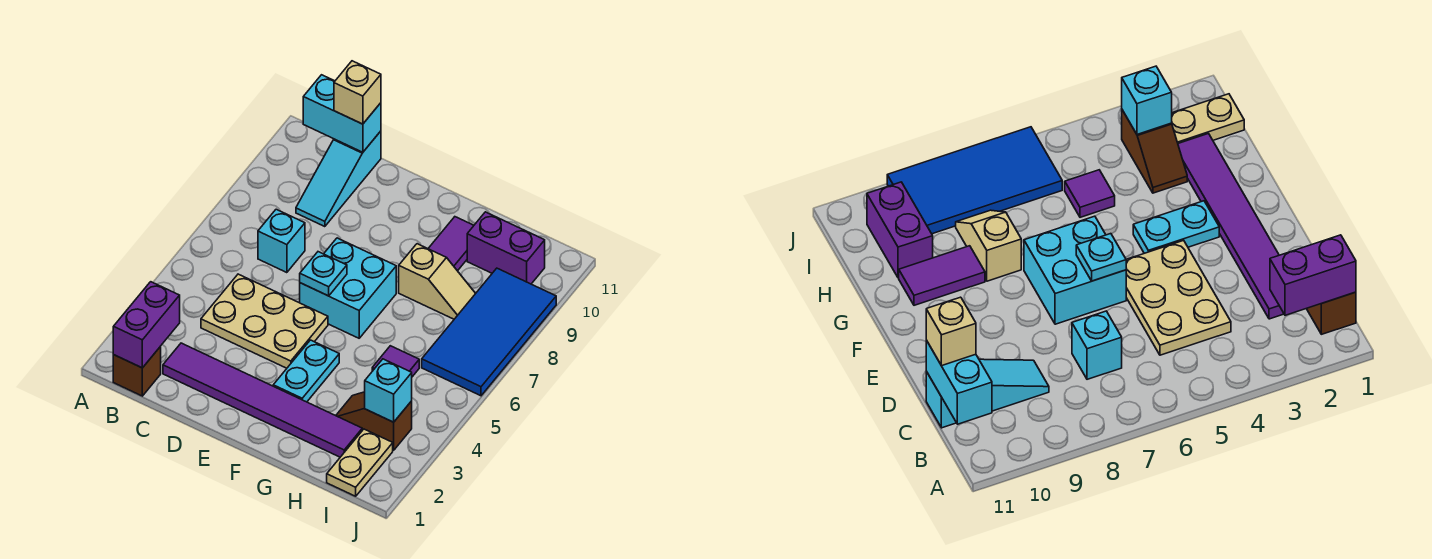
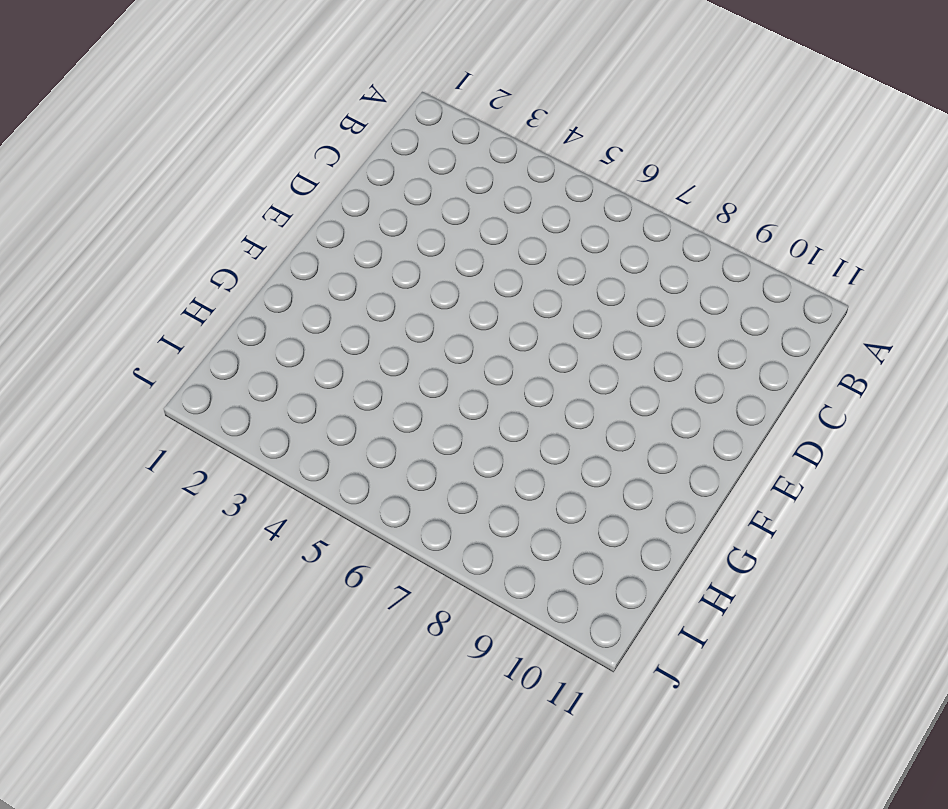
none -> brown 1x1 brick [113,347,161,396]
none -> purple 1x6 tile [163,343,362,457]
none -> tan 2x3 plate [201,274,328,368]

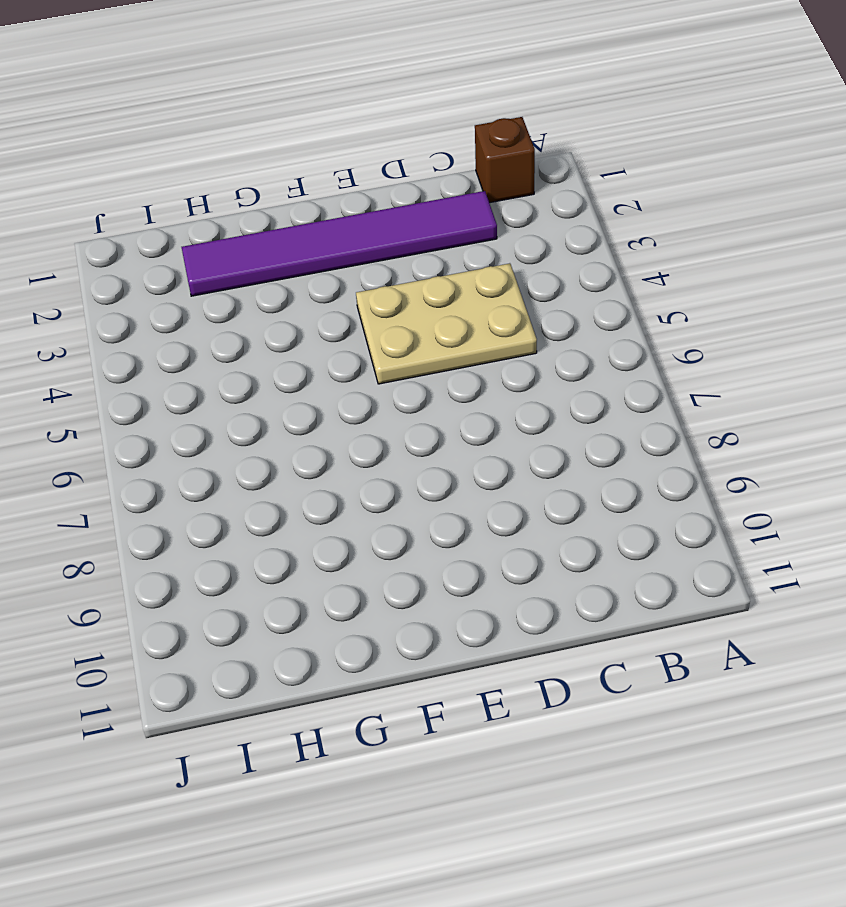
none -> cyan 1x1 brick [258,209,305,273]
none -> cyan 1x3 slope [296,131,381,227]
none -> cyan 2x2 brick [300,238,396,338]

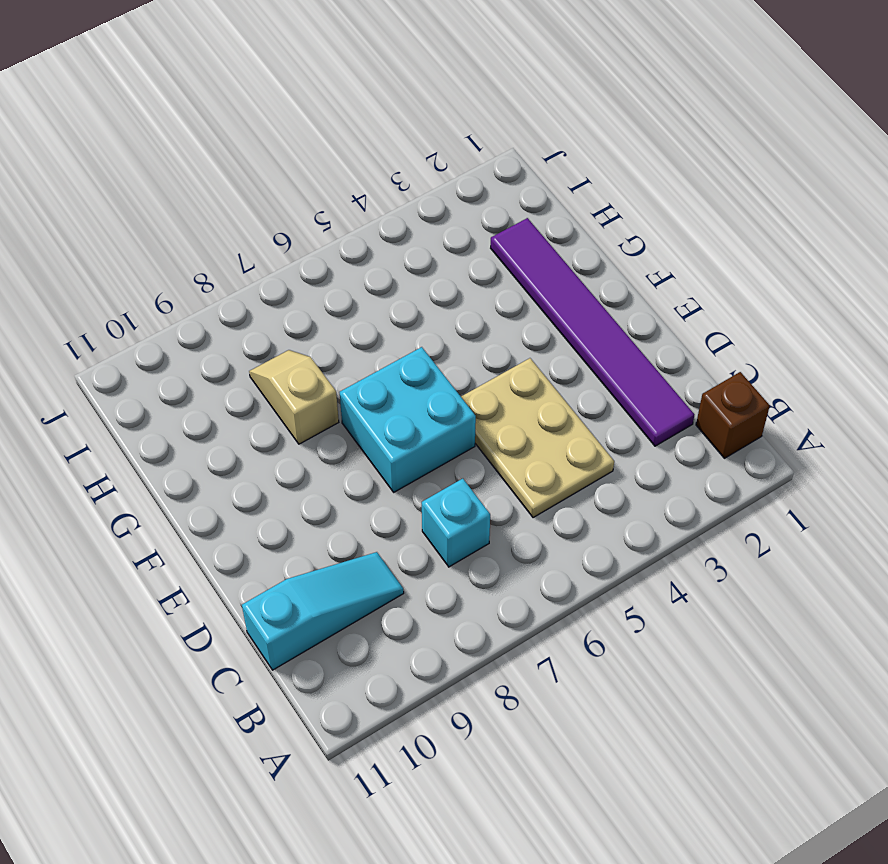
none -> cyan 1x2 plate [273,340,339,402]
none -> purple 1x2 tile [428,217,474,271]
none -> brown 1x2 slope [336,392,412,450]

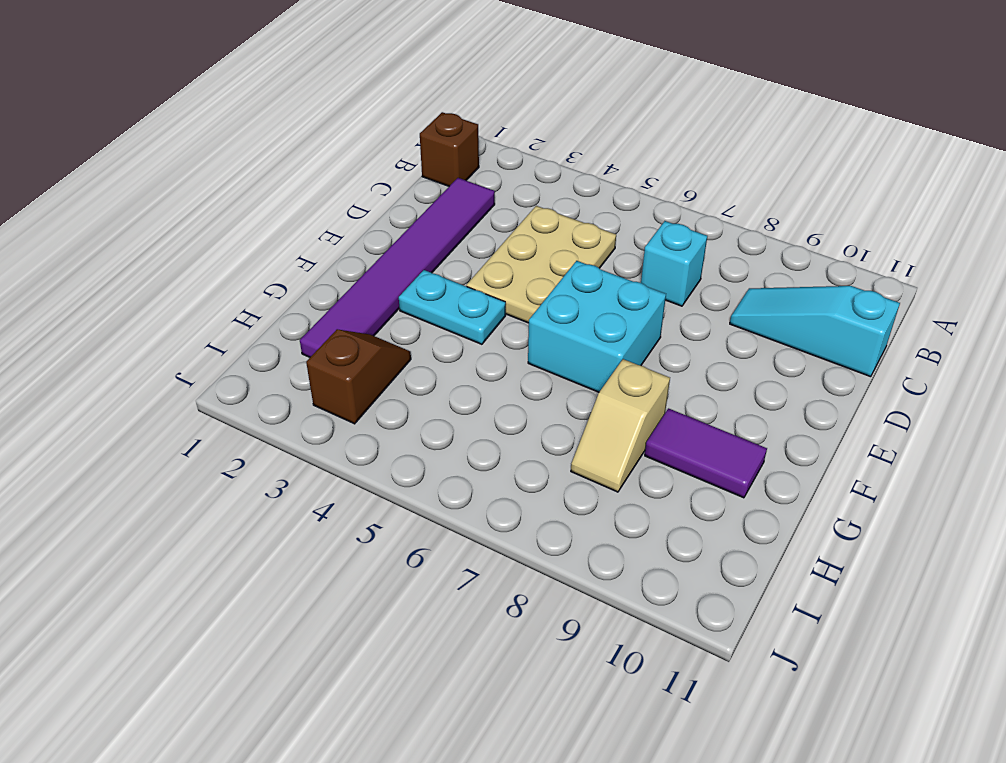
none -> purple 1x1 tile [372,346,419,377]
none -> purple 1x2 brick [467,212,545,284]
none -> tan 1x2 plate [327,429,393,496]

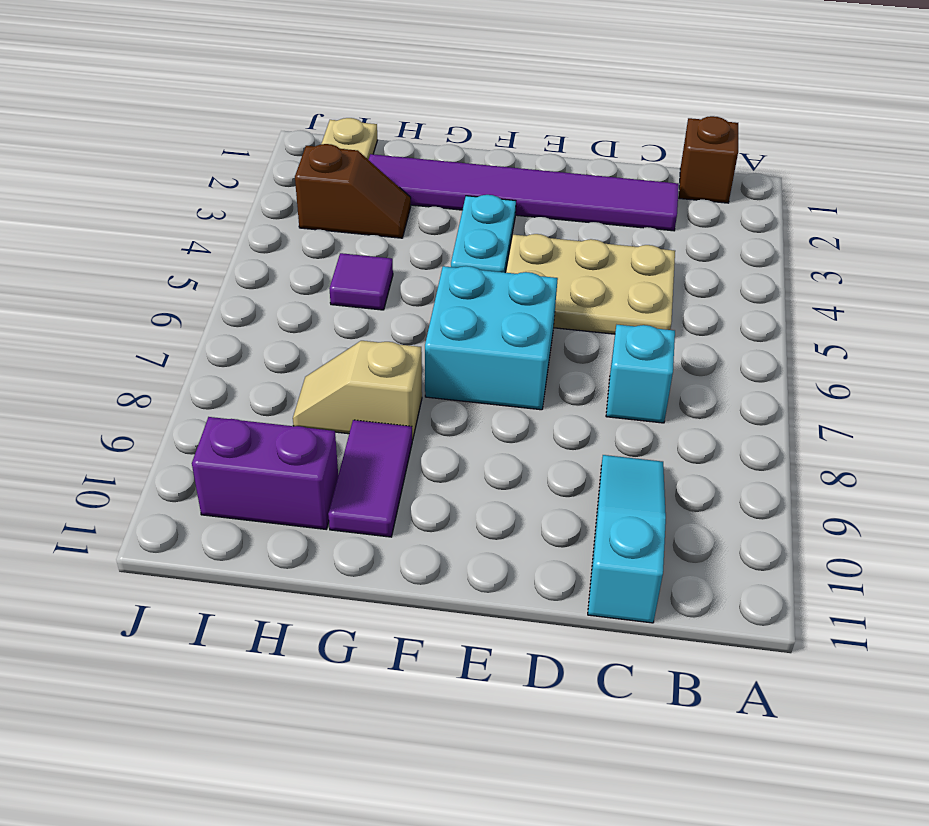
none -> blue 2x4 tile [422,268,556,396]
none -> purple 1x2 brick [113,282,180,368]
none -> cyan 1x2 brick [303,75,381,152]

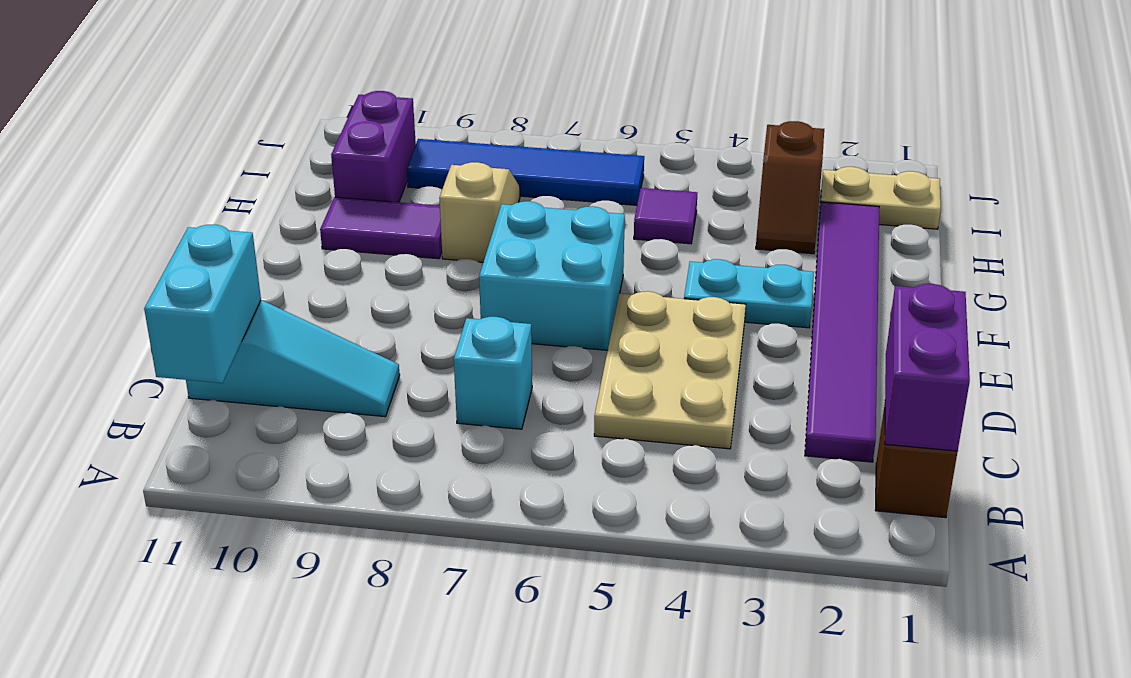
purple 1x2 brick [885,284,970,451] -> purple 1x2 brick turned to [113,282,180,368]
blue 1x4 tile [407,139,644,205] -> blue 2x4 tile [422,268,556,396]
none -> cyan 1x1 plate [300,252,347,296]
none -> cyan 1x1 brick [365,359,412,422]
none -> tan 1x1 brick [334,61,381,124]

